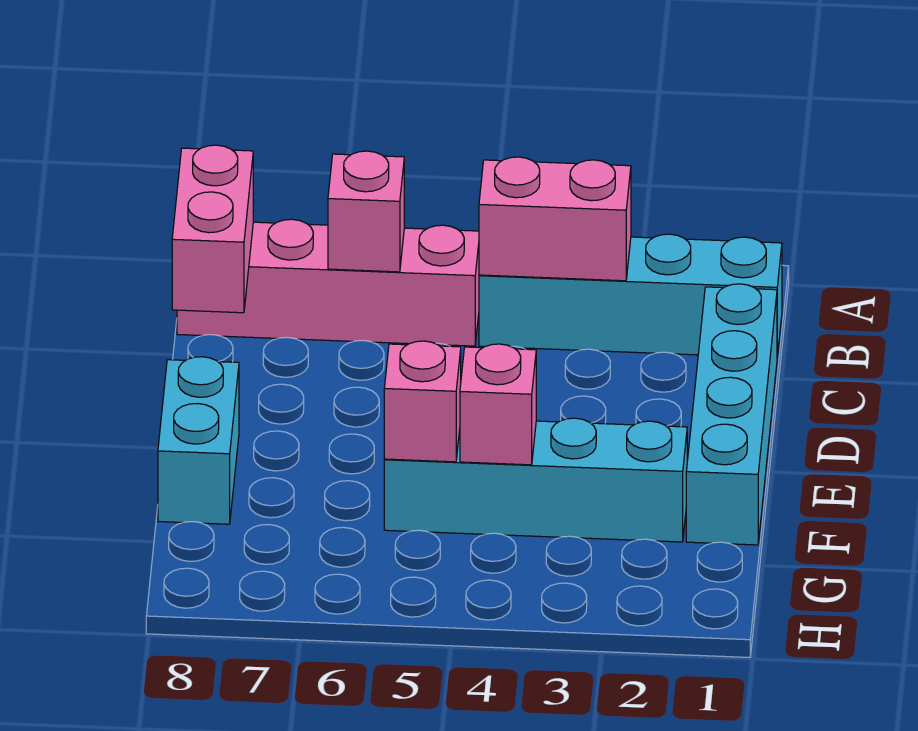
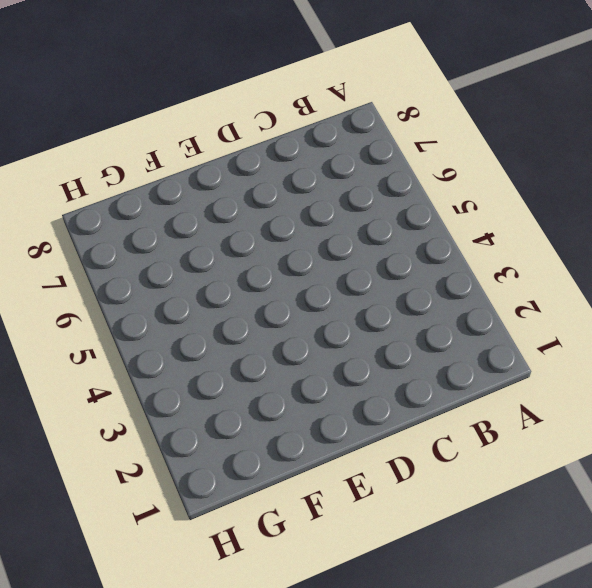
none -> cyan 1x4 brick [479,234,782,356]
none -> pink 1x4 brick [177,219,479,346]

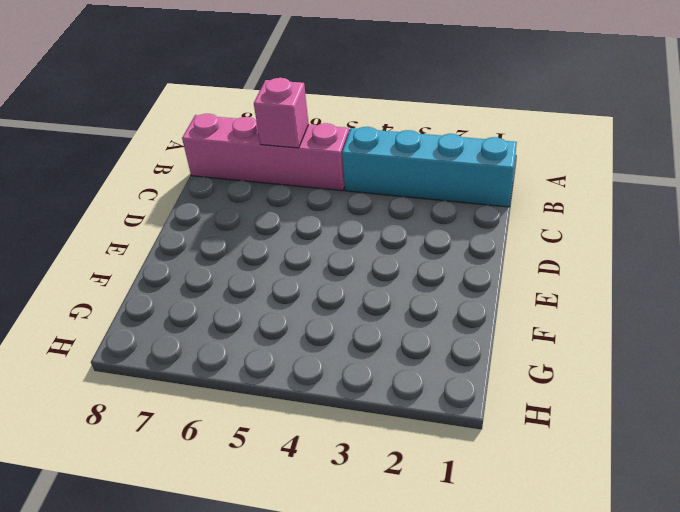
none -> cyan 1x4 brick [686,284,777,545]
none -> cyan 1x2 brick [158,357,239,524]

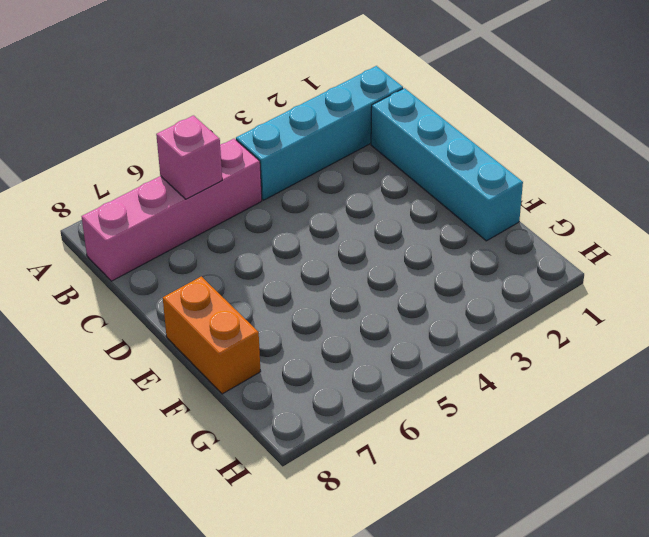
orange 1x2 brick [163,276,261,394] -> cyan 1x2 brick [158,357,239,524]
none -> cyan 1x4 brick [384,418,687,542]
none -> pink 1x2 brick [479,157,631,281]

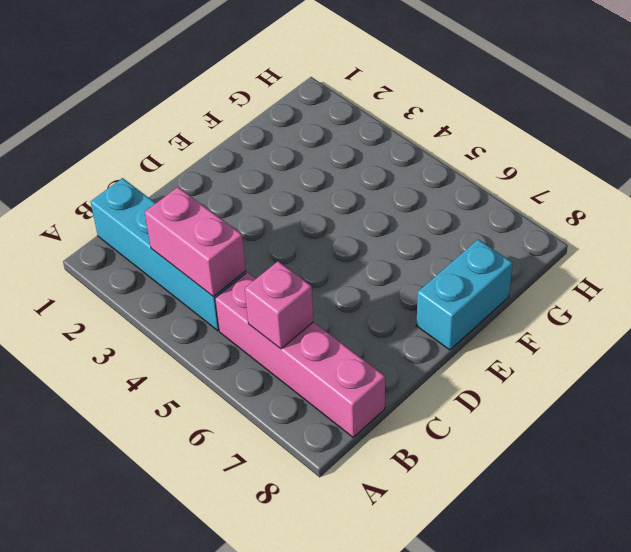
none -> cyan 1x4 brick [686,284,777,545]
none -> cyan 1x4 brick [384,418,687,542]

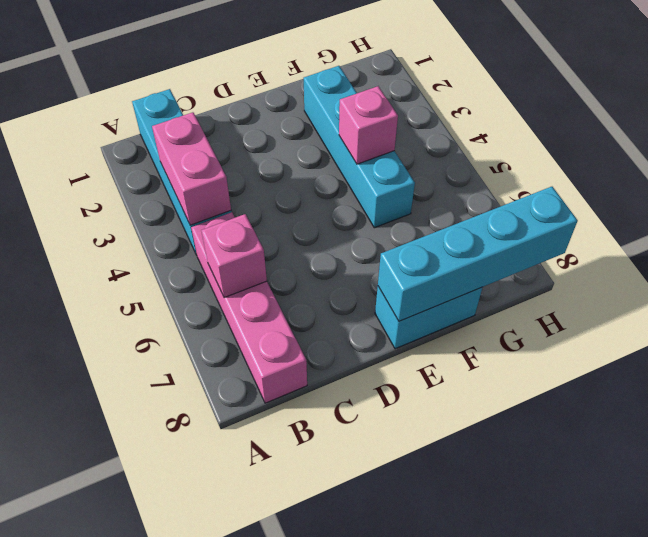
cyan 1x4 brick [378,187,578,321] -> cyan 1x4 brick moved to [686,284,777,545]
none -> pink 1x2 brick [172,145,253,313]
none -> pink 1x1 brick [384,341,461,462]

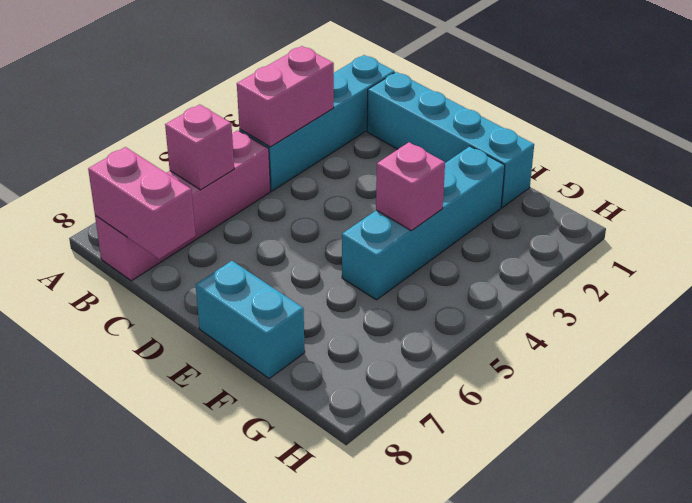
none -> pink 1x1 brick [384,341,461,462]

